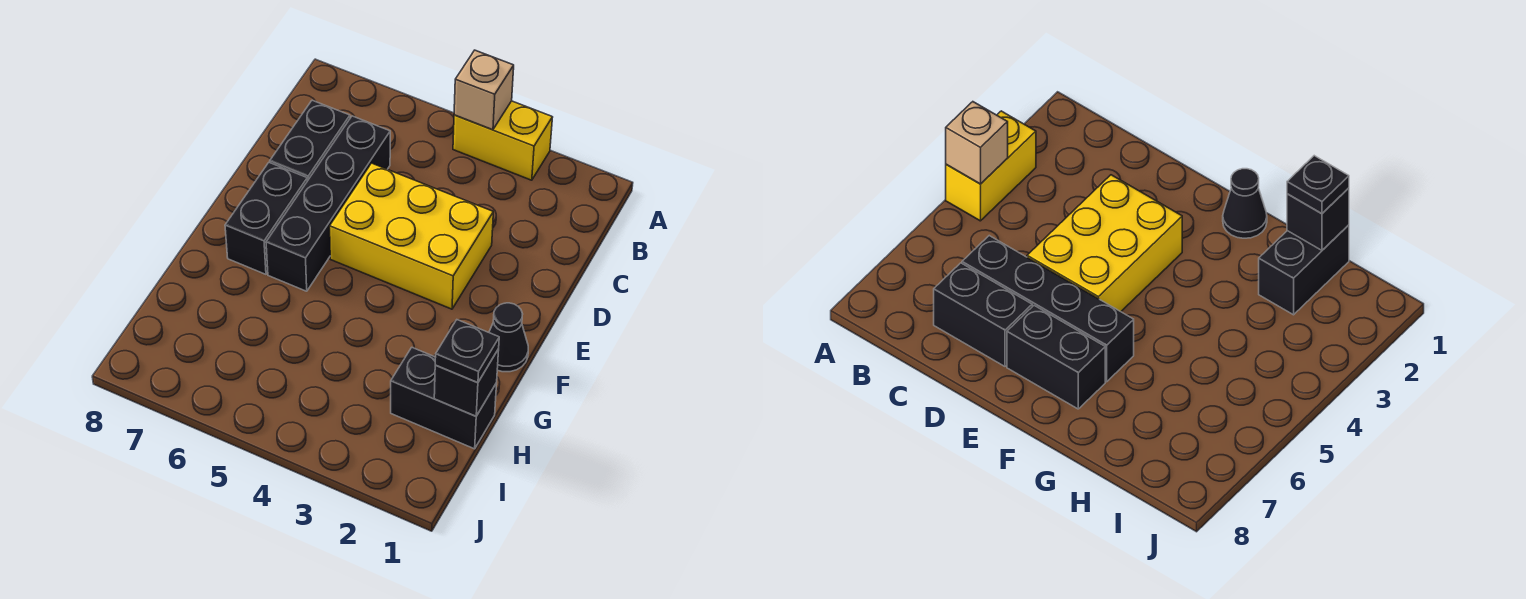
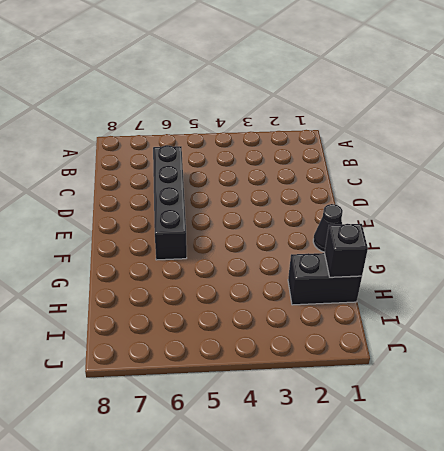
none -> yellow 1x2 brick [453,101,553,180]
none -> black 1x2 brick [270,100,350,181]

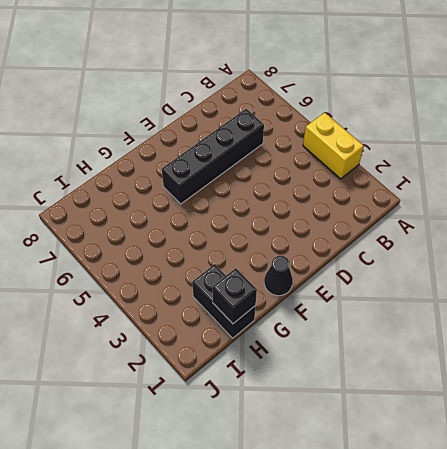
none -> black 1x2 brick [270,100,350,181]
none -> yellow 2x3 brick [330,163,493,309]

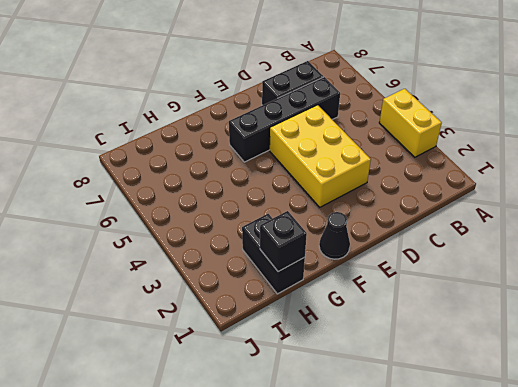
none -> black 1x2 brick [225,163,307,274]
none -> tan 1x1 brick [454,50,514,130]

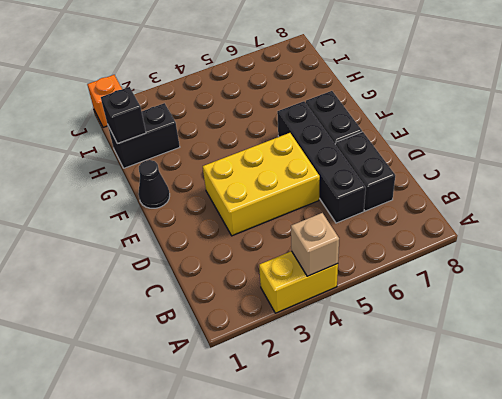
orange 1x1 brick [87,75,122,127] -> none
none -> black 1x1 plate [435,320,499,383]

